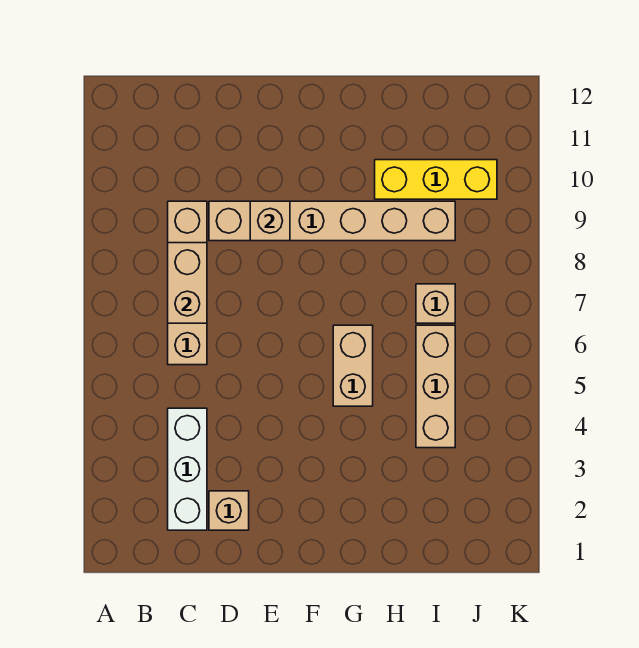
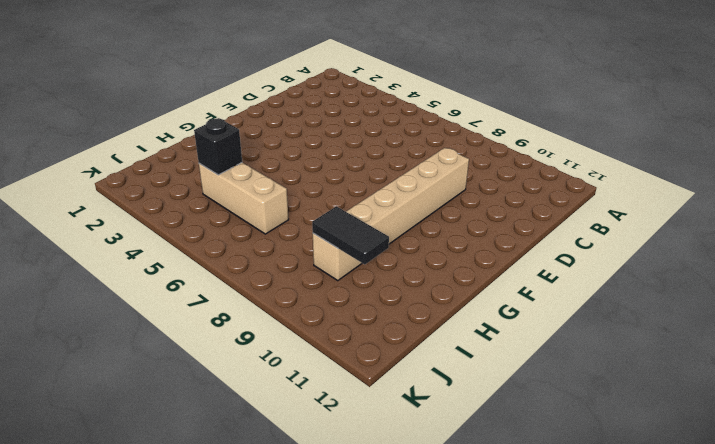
black 1x1 brick [194,118,242,175] -> none
black 1x2 tile [312,206,389,264] -> none
none -> white 1x3 brick [168,408,207,530]
none -> tan 1x4 brick [168,201,207,365]

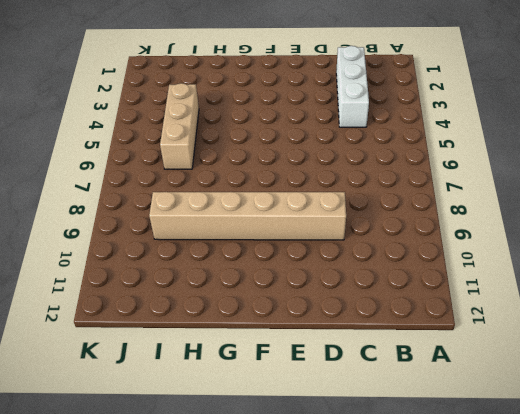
none -> tan 1x4 brick [168,201,207,365]
none -> tan 1x1 brick [209,491,249,530]

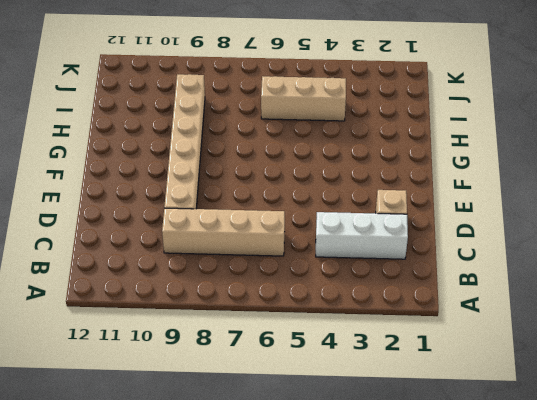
none -> tan 1x2 brick [333,325,373,406]
none -> yellow 1x3 brick [375,160,497,199]

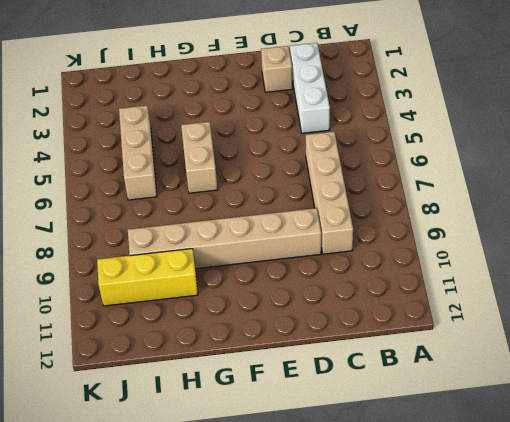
none -> tan 1x1 brick [416,284,455,323]
none -> tan 1x2 brick [168,243,207,323]

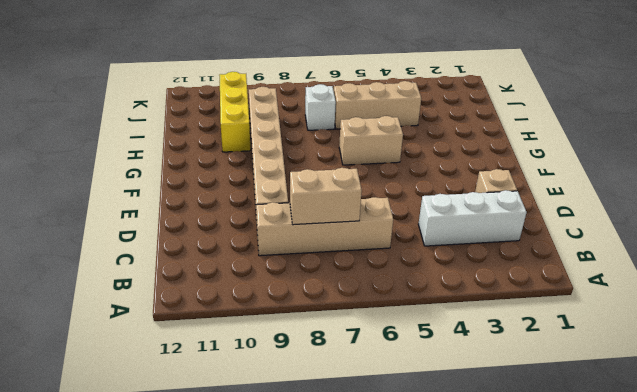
white 1x1 brick [305,84,336,130] -> tan 1x1 brick [416,284,455,323]
none -> tan 1x1 brick [250,201,290,241]

